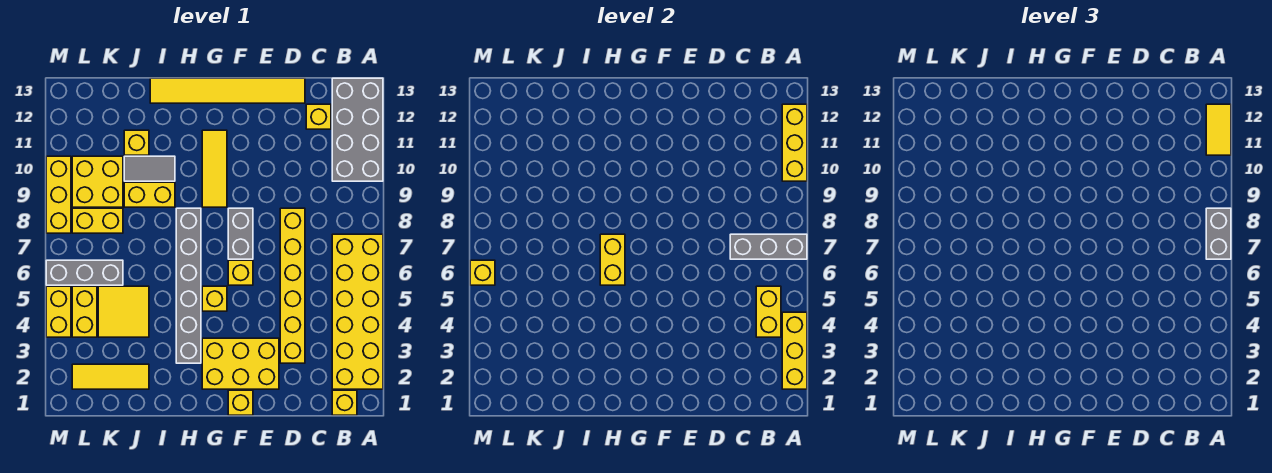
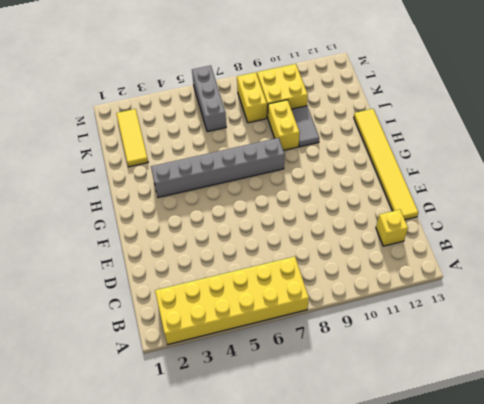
none -> grey 2x4 brick [332,78,383,181]
none -> yellow 1x1 brick [332,390,357,415]
none -> yellow 1x6 brick [280,208,305,363]
none -> yellow 2x3 brick [202,338,279,389]

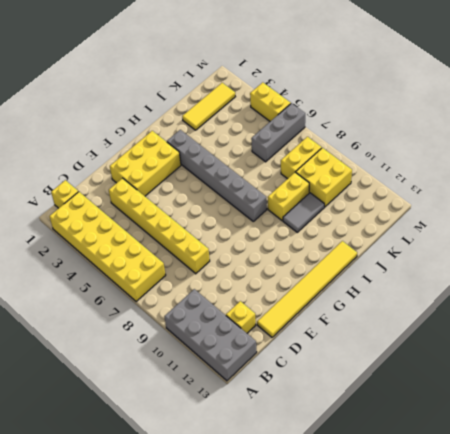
none -> yellow 1x1 brick [228,390,253,415]
none -> yellow 1x1 brick [228,260,253,285]
none -> grey 1x2 brick [228,208,253,259]
none -> yellow 1x1 brick [202,286,227,311]

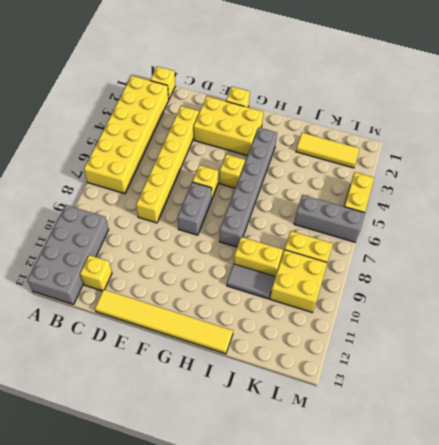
none -> yellow 1x3 tile [202,130,227,207]
none -> yellow 2x2 tile [98,286,149,337]
none -> yellow 1x1 brick [124,130,149,155]
none -> yellow 1x2 brick [72,286,97,337]

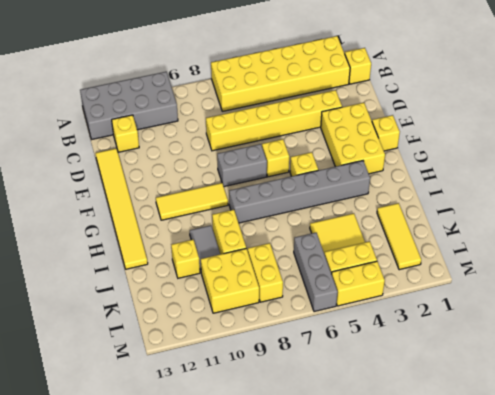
none -> yellow 1x3 brick [46,156,71,233]
none -> yellow 1x3 brick [782,312,807,389]
none -> grey 1x3 brick [730,234,807,259]
none -> yellow 1x3 brick [782,104,807,181]

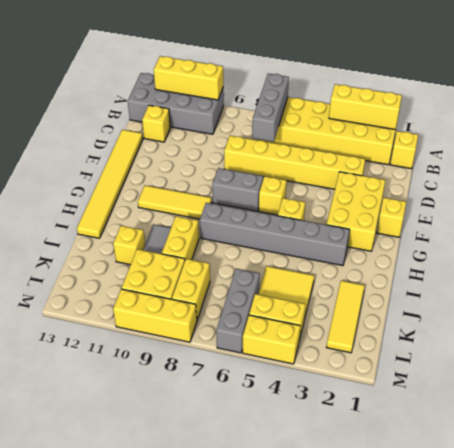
none -> yellow 1x2 brick [756,286,781,337]
none -> yellow 1x2 brick [600,234,625,285]
none -> yellow 1x1 brick [470,260,495,285]
none -> grey 1x2 brick [1206,208,1231,259]

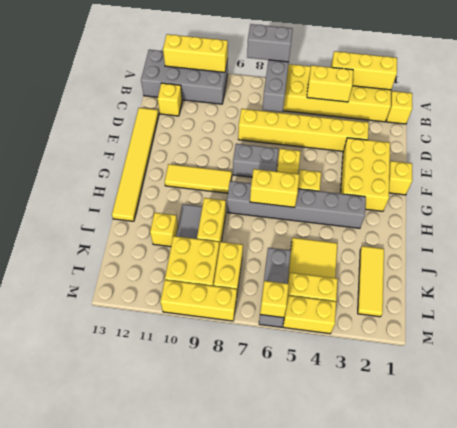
none -> yellow 1x2 tile [1206,104,1231,155]

